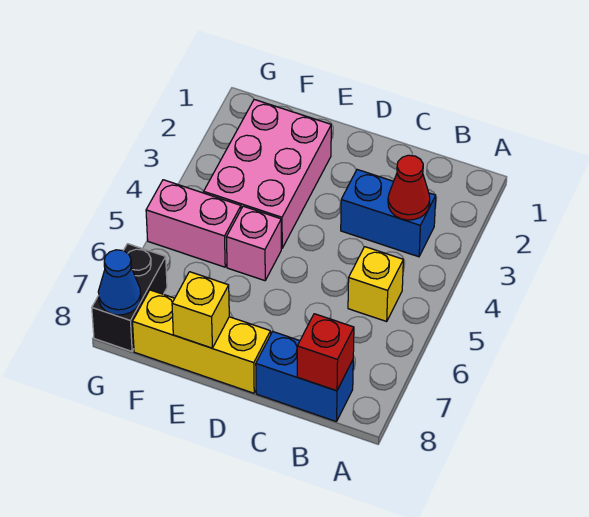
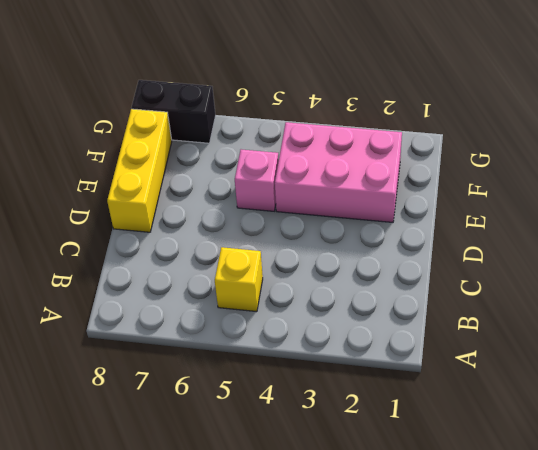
none -> blue 1x2 brick [341,170,436,257]
none -> blue 1x2 brick [256,332,353,422]
none -> pink 1x2 brick [146,180,241,267]

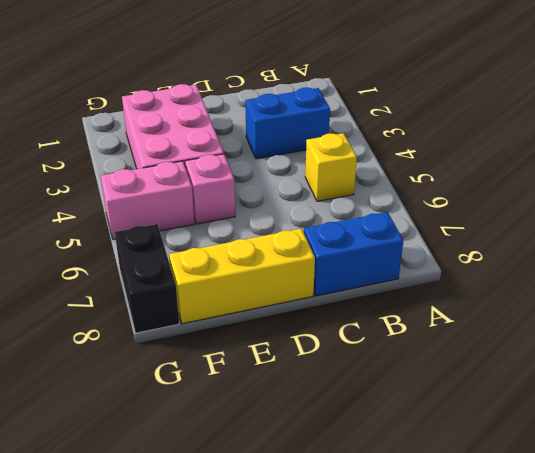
none -> red 1x1 cone [388,155,430,220]
none -> red 1x1 brick [297,314,354,391]
none -> yellow 1x1 brick [172,272,229,348]

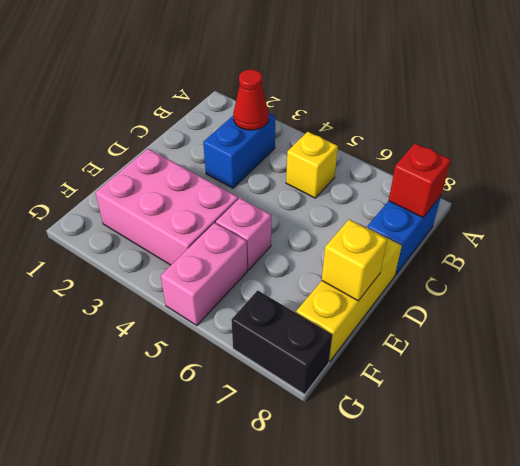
none -> blue 1x1 cone [98,250,141,315]

